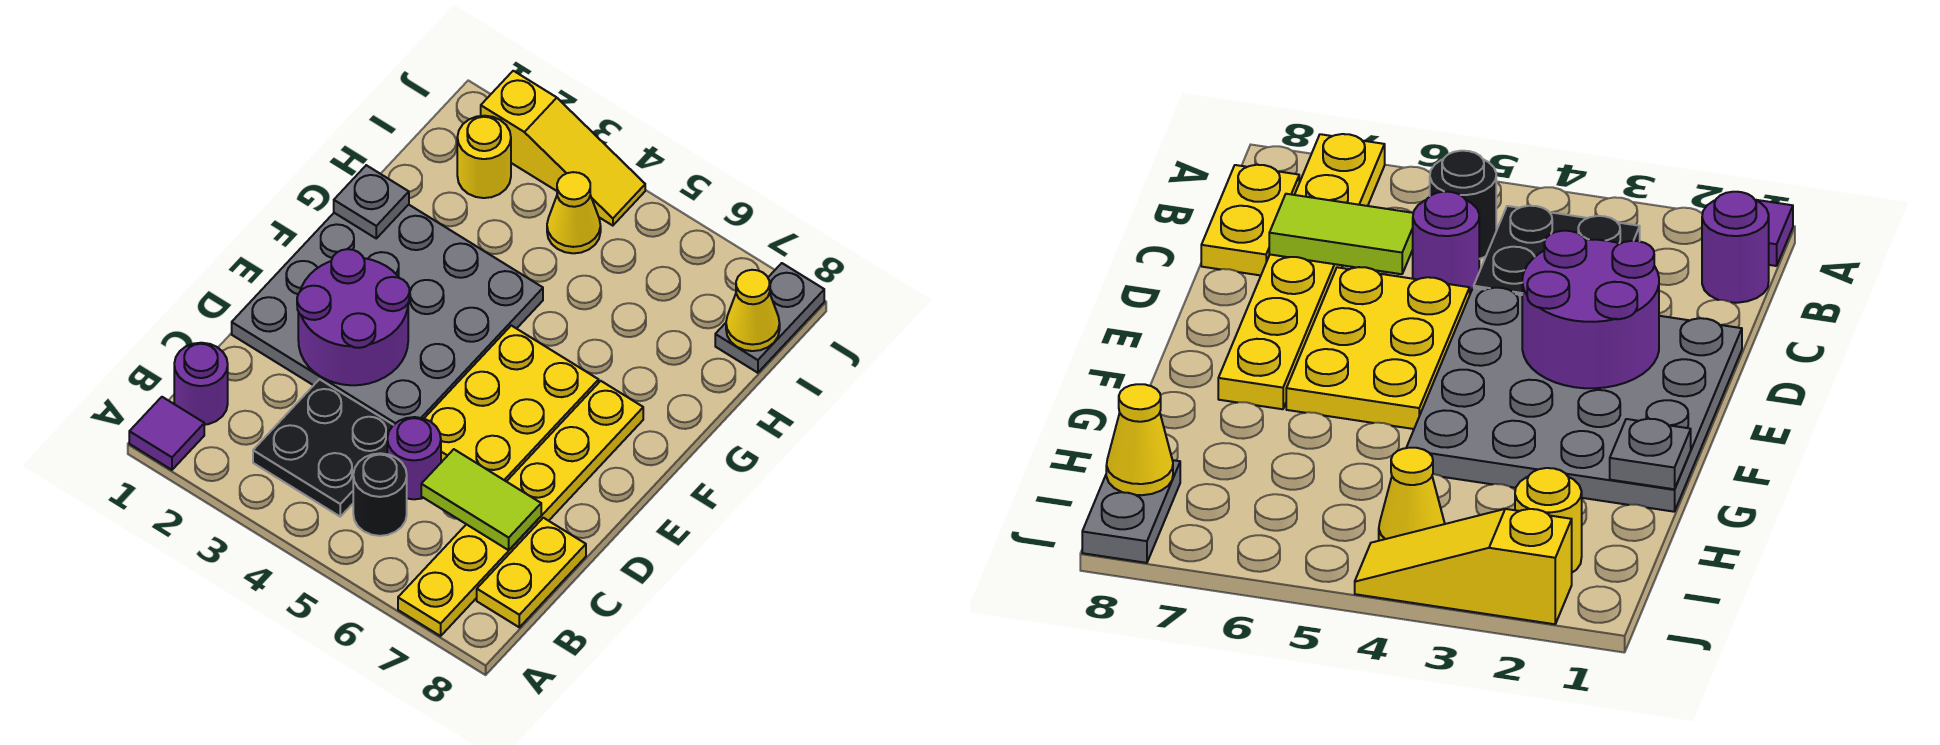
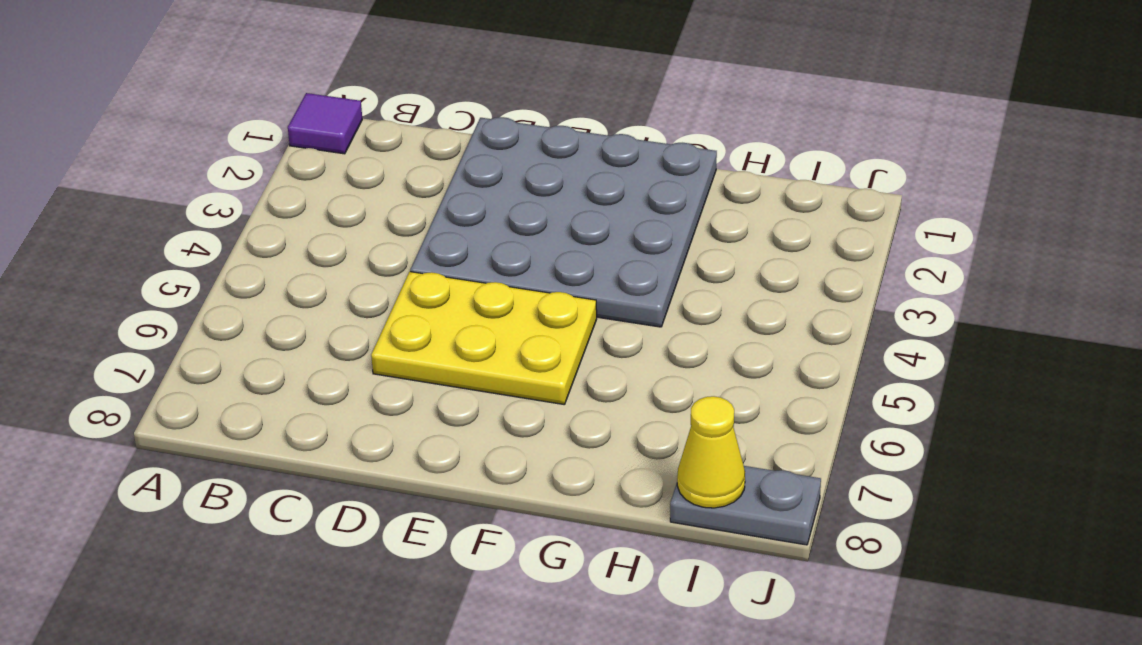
none -> yellow 1x6 plate [398,381,643,636]
none -> purple 1x1 round brick [174,343,228,425]
none -> black 2x2 plate [253,379,393,516]

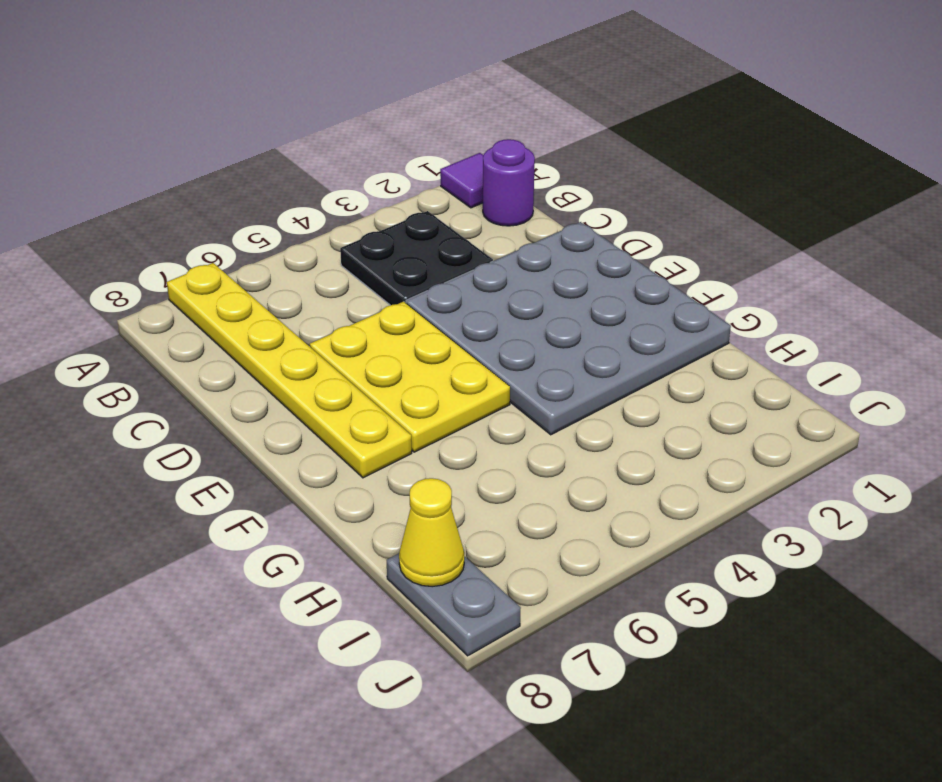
none -> black 1x1 round brick [353,453,407,536]
none -> yellow 1x2 plate [477,518,586,627]
none -> purple 1x1 round brick [387,417,441,499]

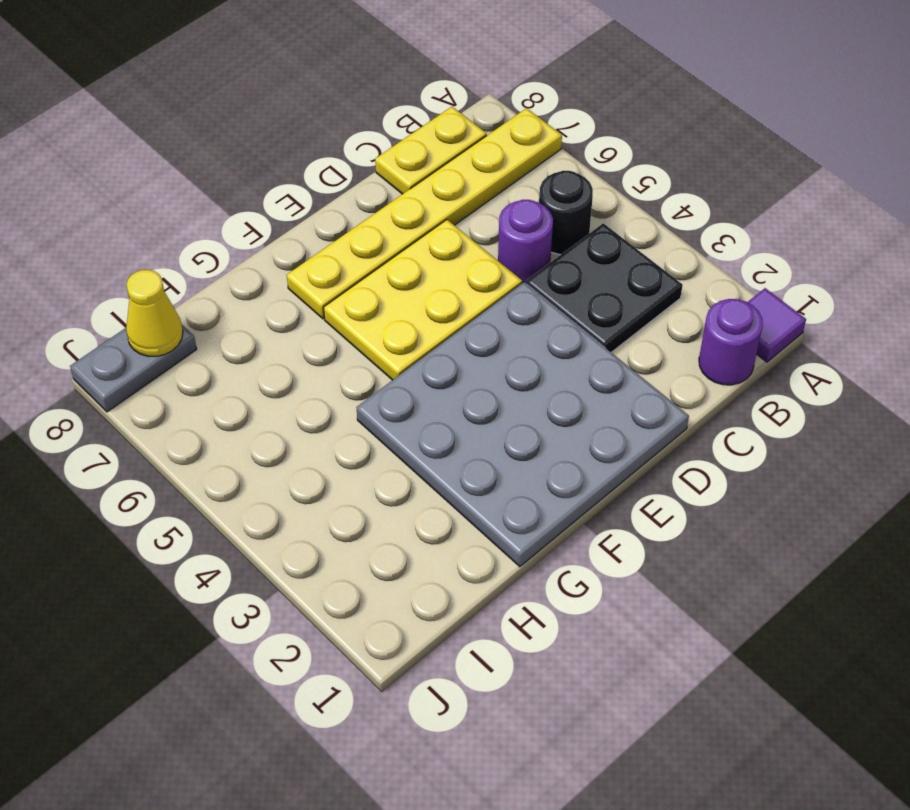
none -> yellow 1x1 round brick [457,116,511,198]
none -> yellow 1x1 cone [547,172,601,253]
none -> yellow 1x3 slope [481,71,645,226]

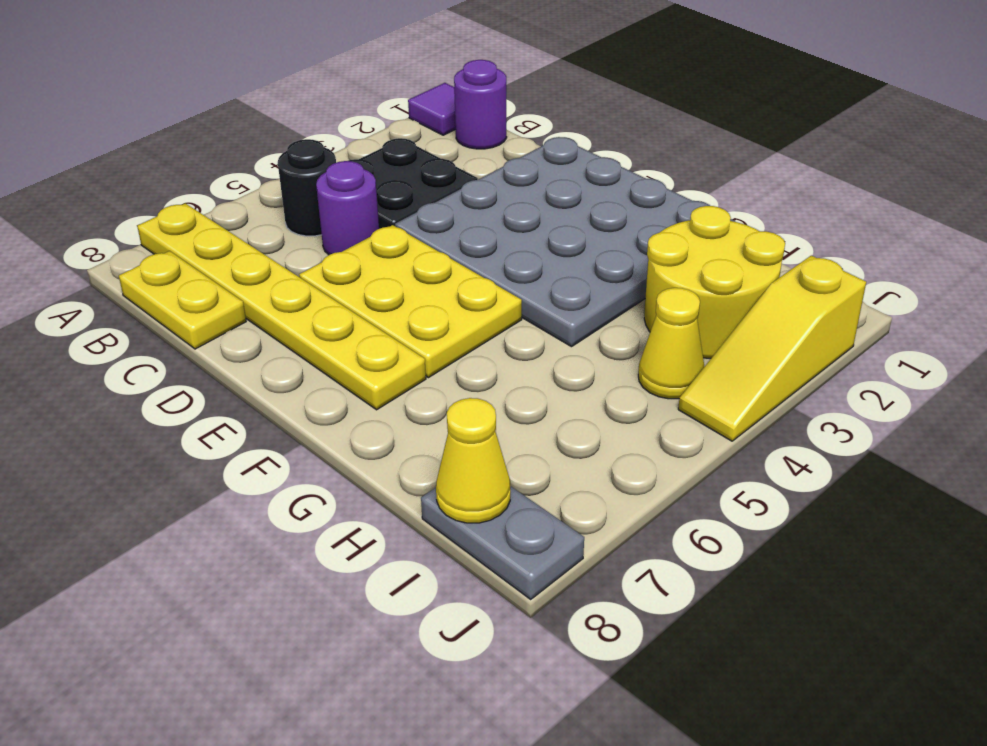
yellow 2x2 round brick [644,206,785,358] -> yellow 1x1 round brick [457,116,511,198]
none -> lime 1x2 tile [421,449,541,550]
none -> purple 2x2 round brick [297,249,409,385]
none -> grey 1x1 plate [334,165,409,238]

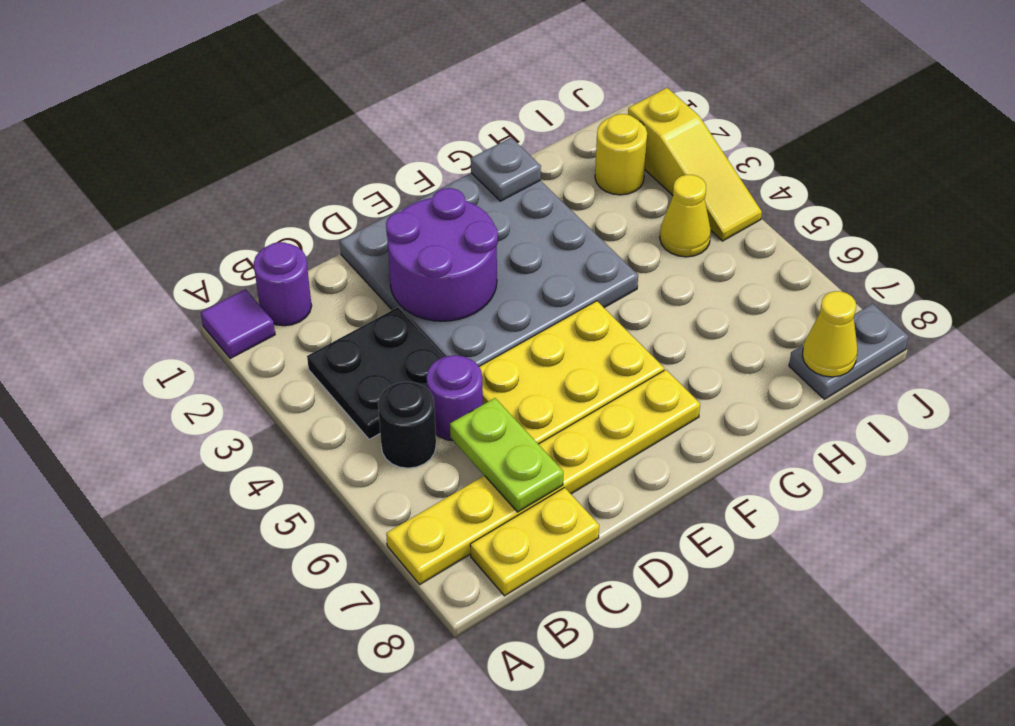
lime 1x2 plate [450,398,563,512] -> lime 1x2 tile [421,449,541,550]

